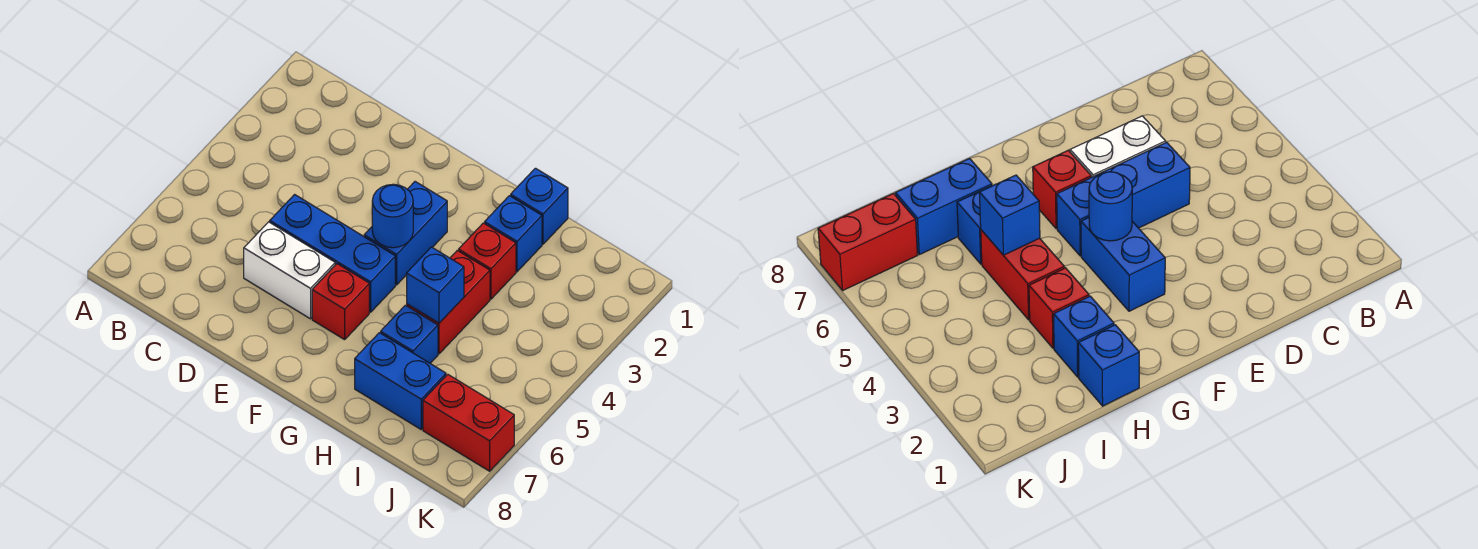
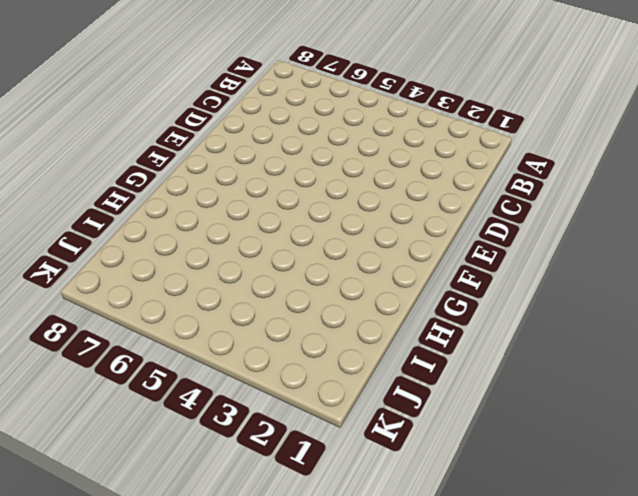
none -> blue 1x3 brick [270,195,395,312]
none -> white 1x2 brick [244,222,335,319]
none -> blue 1x2 brick [364,182,447,285]

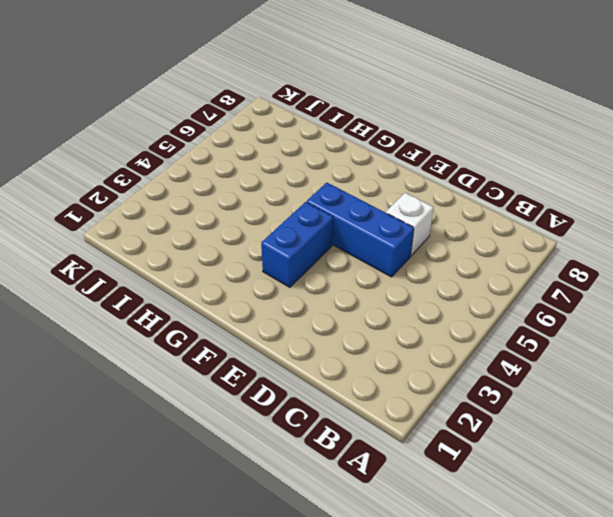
white 1x1 brick [386,193,434,255] -> white 1x2 brick [244,222,335,319]
none -> red 1x1 brick [312,264,369,340]
none -> blue 1x1 brick [511,168,568,244]
none -> blue 1x1 brick [485,196,542,272]

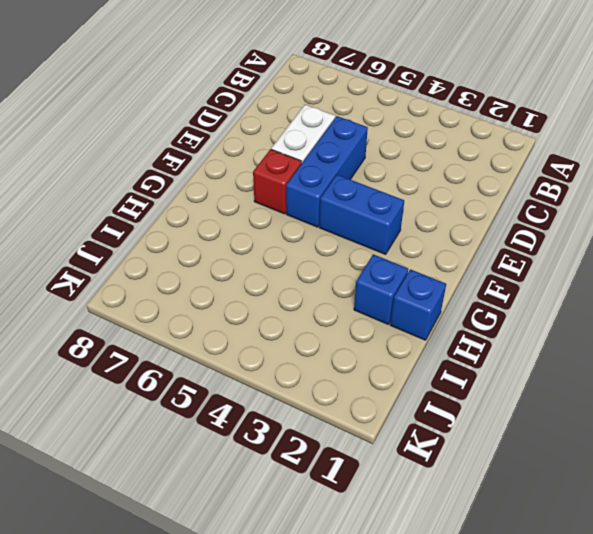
none -> red 1x1 brick [459,223,516,299]
none -> red 1x2 brick [407,250,490,354]
none -> blue 1x1 brick [381,305,438,363]

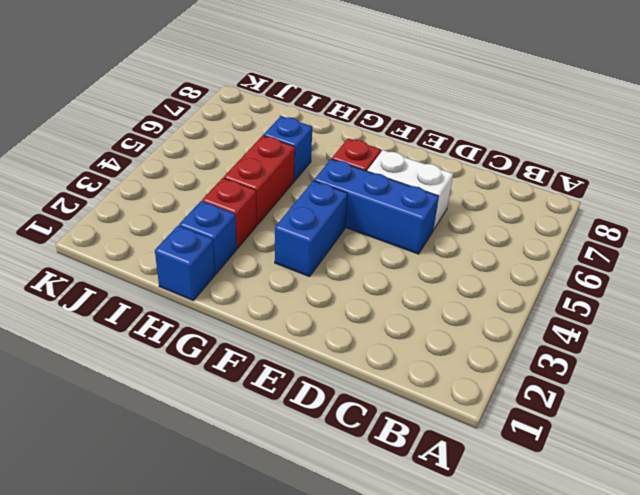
none -> blue 1x2 brick [355,333,446,429]
none -> red 1x2 brick [423,374,514,471]
none -> blue 1x1 round brick [372,184,413,248]

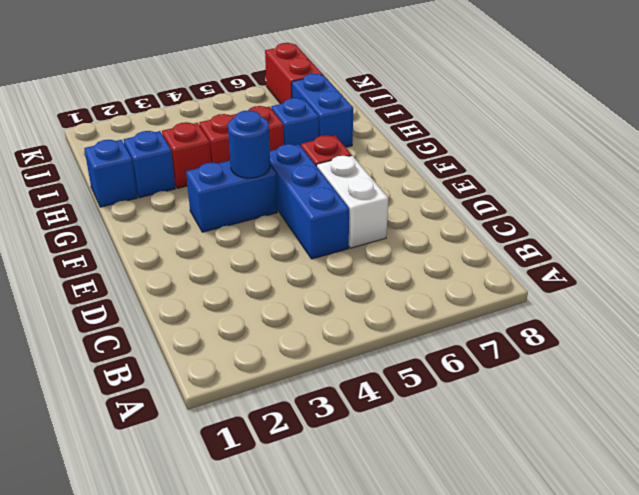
none -> blue 1x1 brick [407,247,464,323]

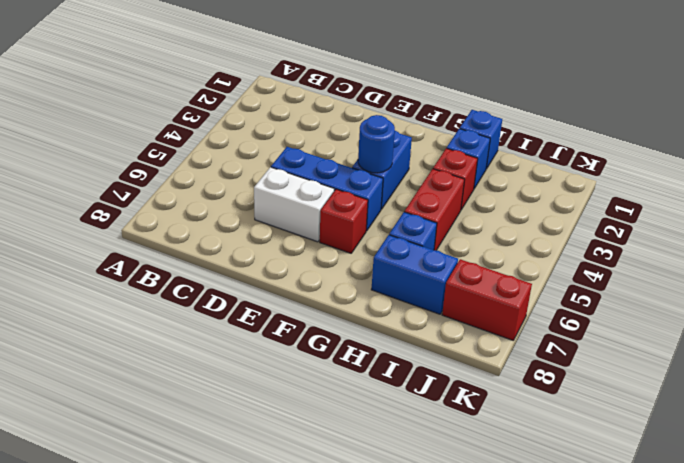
none -> blue 1x1 brick [407,247,464,323]

